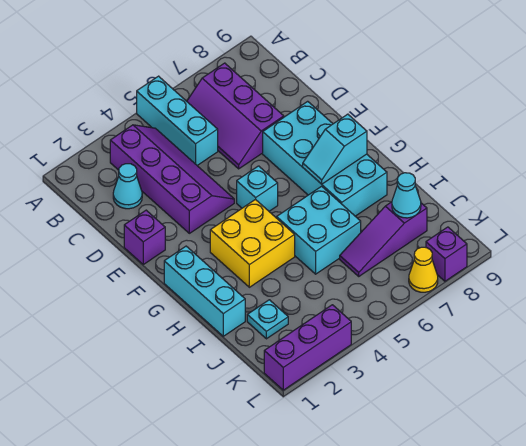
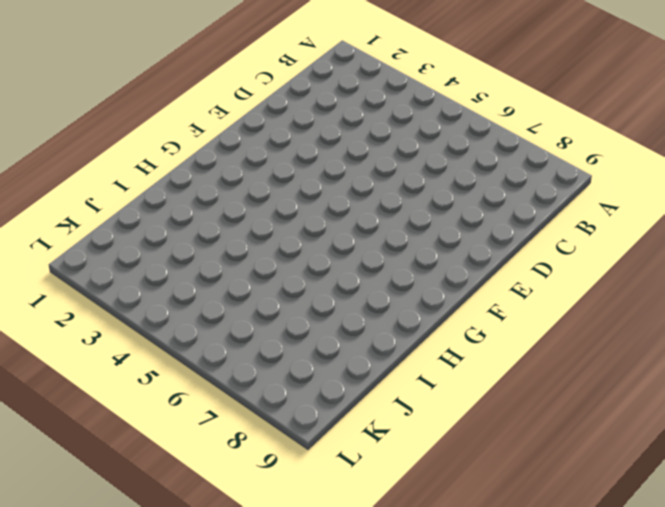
none -> cyan 1x3 brick [137,76,218,165]
none -> purple 2x4 slope [110,125,234,233]
none -> purple 2x3 slope [187,63,284,169]

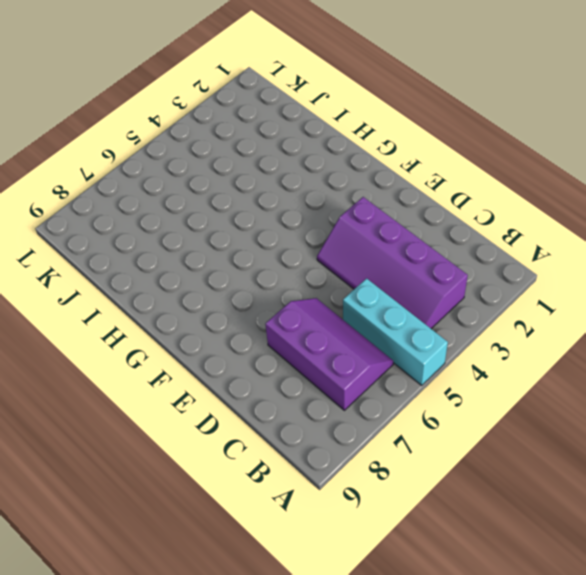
none -> cyan 1x1 cone [113,164,142,209]
none -> purple 1x1 brick [124,210,165,264]
none -> cyan 2x4 brick [263,101,387,216]

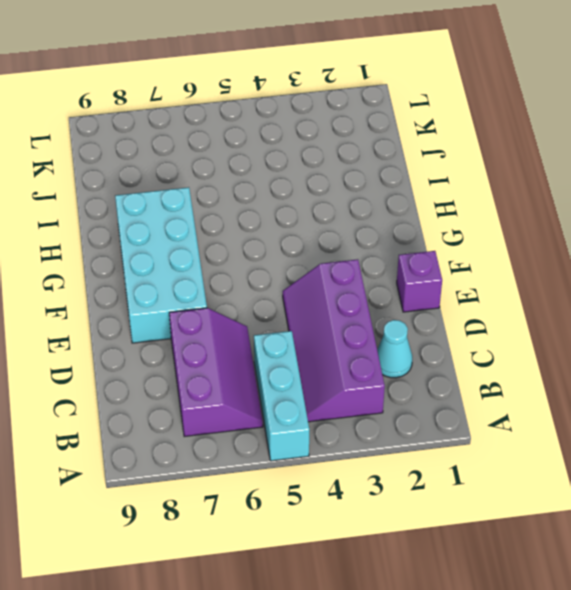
none -> cyan 1x1 brick [237,166,278,211]
none -> cyan 1x3 brick [164,246,245,336]
none -> yellow 2x2 brick [210,199,295,287]

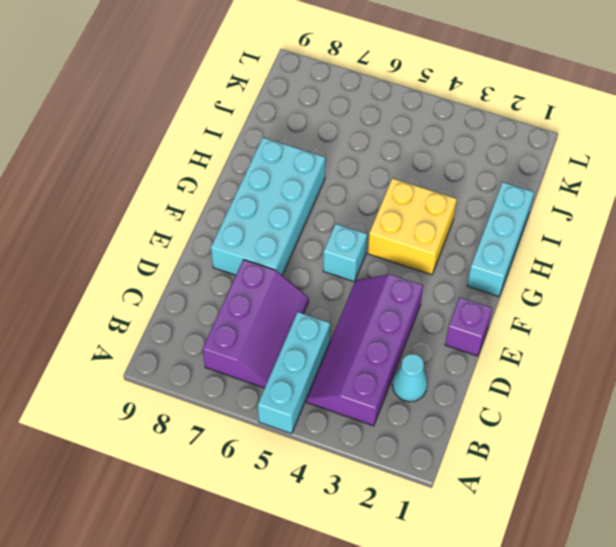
none -> cyan 2x2 brick [277,186,361,274]
none -> cyan 1x1 plate [247,300,288,339]
none -> purple 1x3 slope [340,202,427,276]

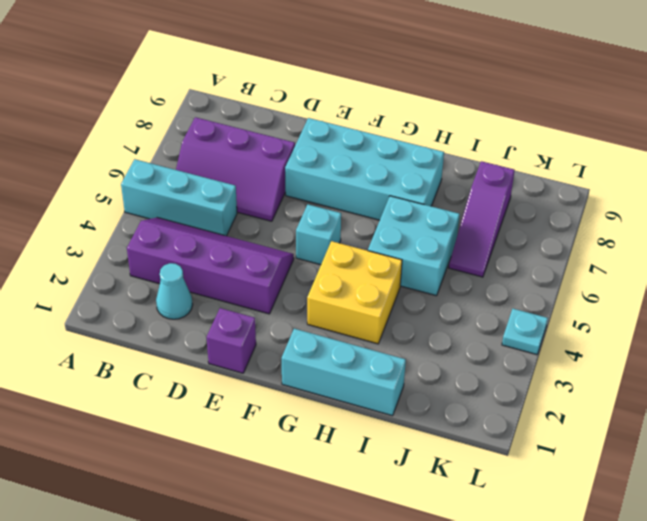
cyan 1x1 plate [502,309,548,355] -> cyan 1x1 plate moved to [247,300,288,339]
none -> purple 1x3 brick [264,305,351,390]
none -> yellow 1x1 cone [409,247,438,292]
none -> purple 1x1 brick [426,227,467,281]

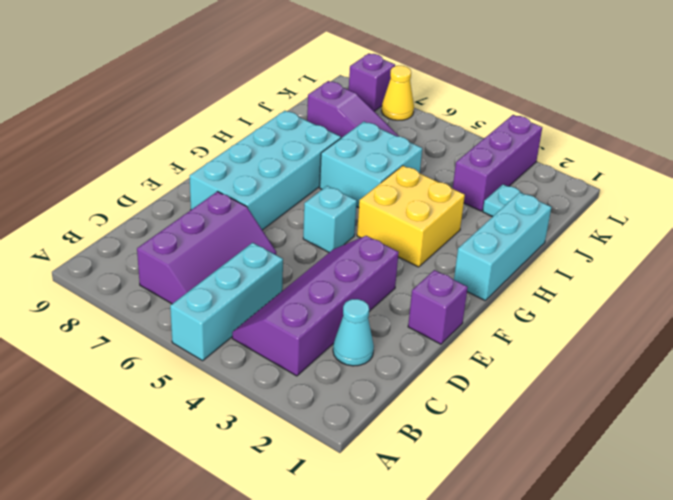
purple 1x3 brick [453,115,542,211] -> purple 1x3 brick turned to [264,305,351,390]
none -> cyan 1x2 slope [303,114,367,184]
none -> cyan 1x1 cone [392,173,421,218]

